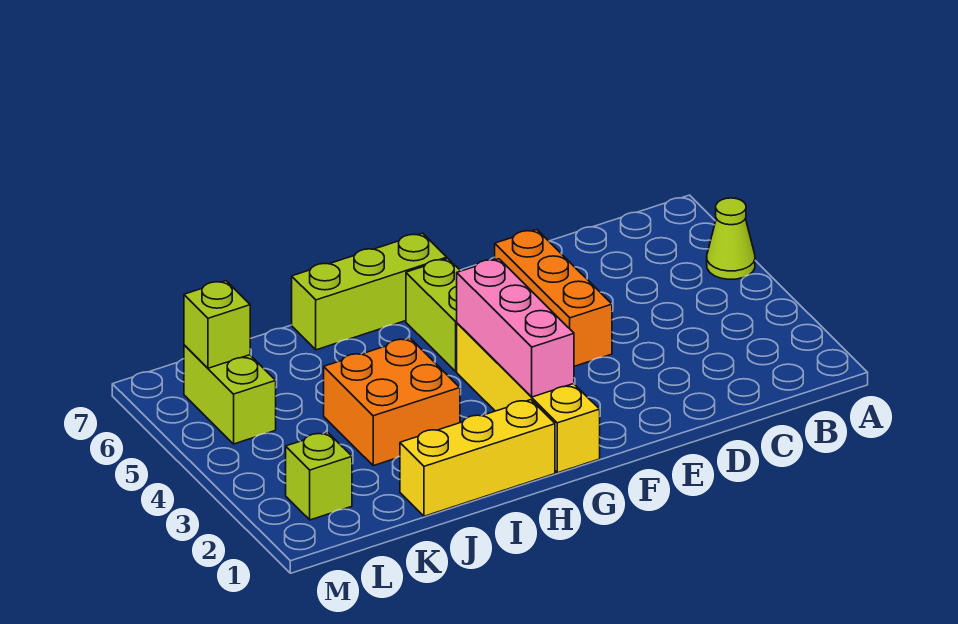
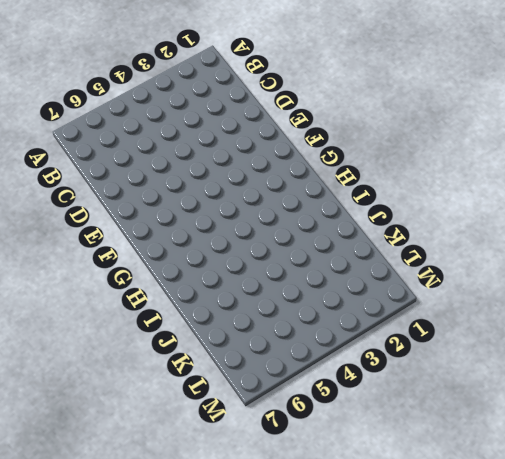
none -> lime 1x1 cone [707,198,755,279]
none -> orange 1x3 brick [495,230,612,366]

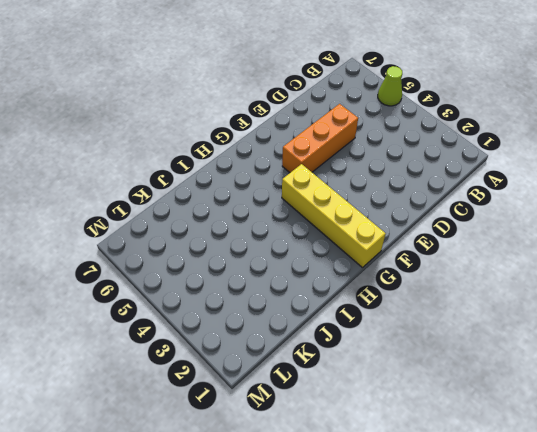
orange 1x3 brick [282,104,358,173] -> orange 1x3 brick turned to [495,230,612,366]
none -> lime 1x2 brick [406,259,460,371]
none -> lime 1x3 brick [292,233,447,350]

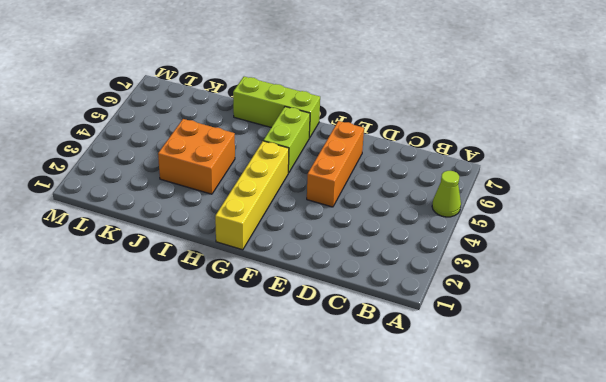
none -> yellow 1x3 brick [400,400,555,516]
none -> lime 1x1 brick [286,432,352,520]

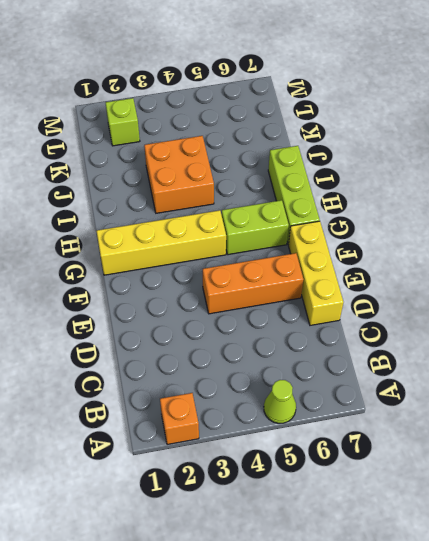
orange 1x1 brick [160,393,199,445] -> none
yellow 1x3 brick [288,221,344,325] -> yellow 1x3 brick moved to [400,400,555,516]
none -> lime 1x2 brick [184,345,276,444]
none -> pink 1x3 brick [457,259,574,397]

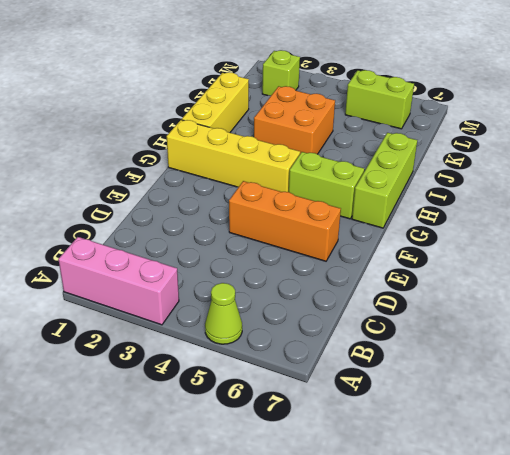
pink 1x3 brick [58,237,179,325] -> pink 1x3 brick moved to [457,259,574,397]
none -> lime 1x1 brick [184,281,250,368]

